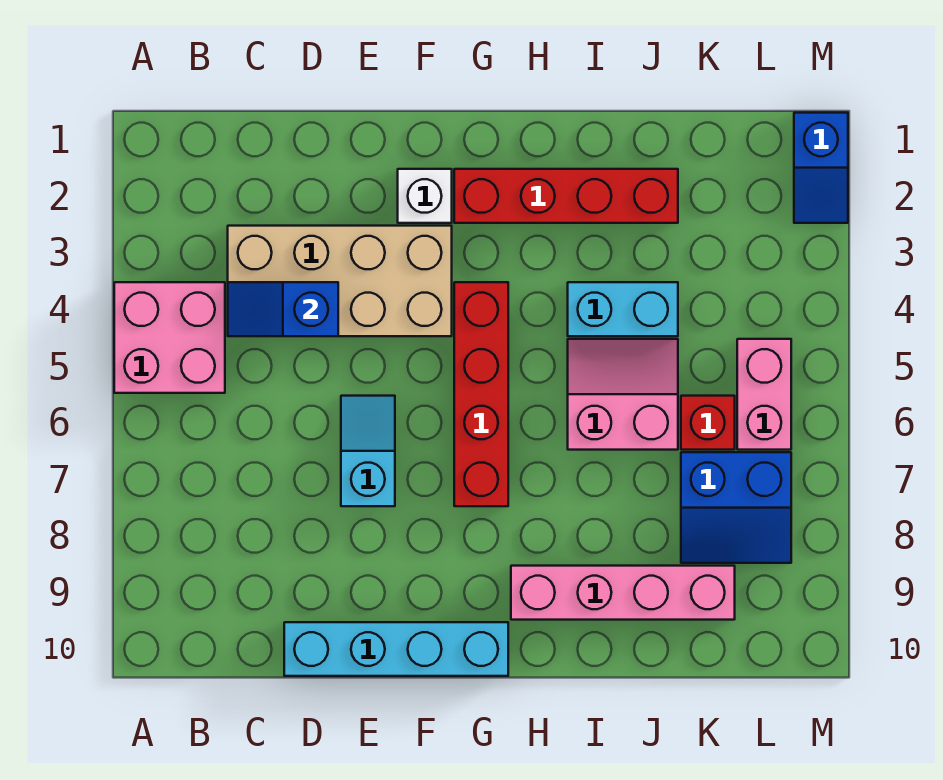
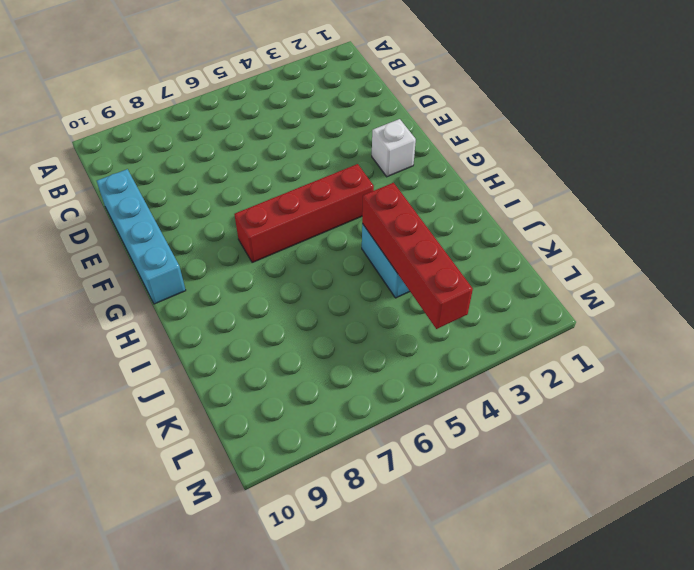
red 1x4 brick [362,183,473,329] -> red 1x4 brick moved to [454,169,678,223]
none -> pink 2x2 brick [114,282,225,393]
none -> tan 2x4 brick [228,226,452,336]
none -> cyan 1x2 slope [341,396,395,506]

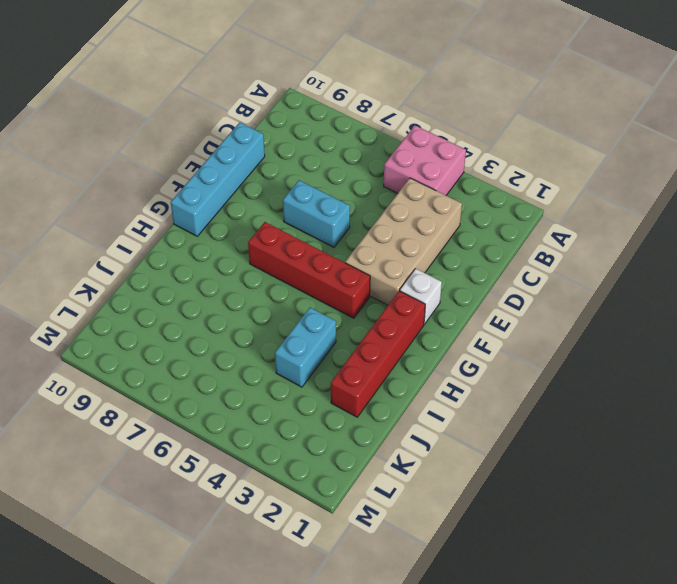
cyan 1x2 brick [283,180,350,247] -> cyan 1x2 slope [341,396,395,506]
none -> pink 1x4 brick [511,566,735,620]
none -> pink 2x2 slope [568,339,678,450]
none -> red 1x1 brick [681,396,735,450]

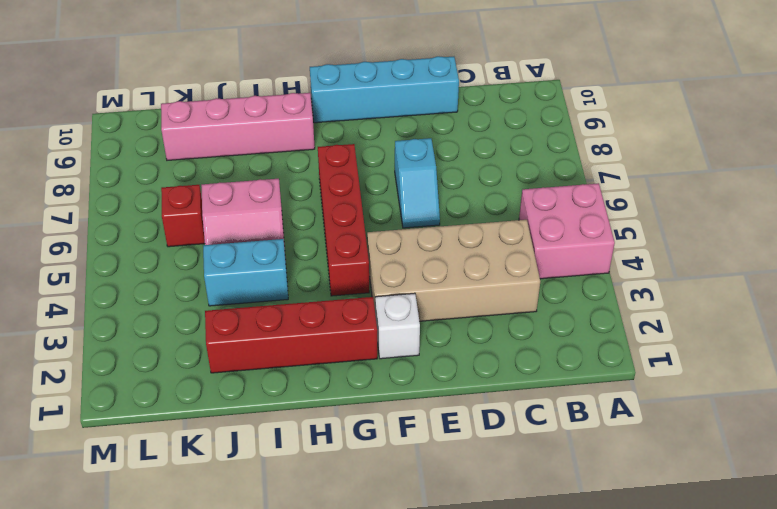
none -> blue 2x2 slope [681,452,791,563]
none -> pink 1x2 brick [737,339,791,450]
none -> blue 1x2 slope [794,113,848,223]

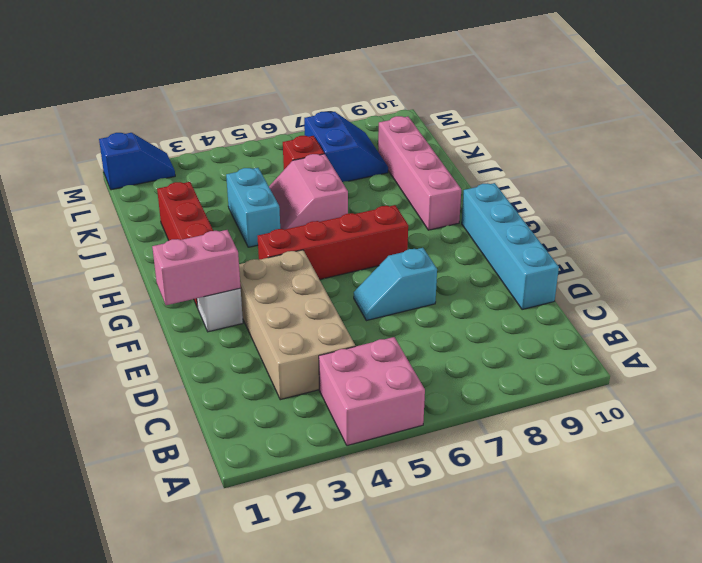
pink 1x2 brick [152,230,241,305] -> pink 1x2 brick moved to [737,339,791,450]
none -> blue 1x2 slope [228,282,338,336]

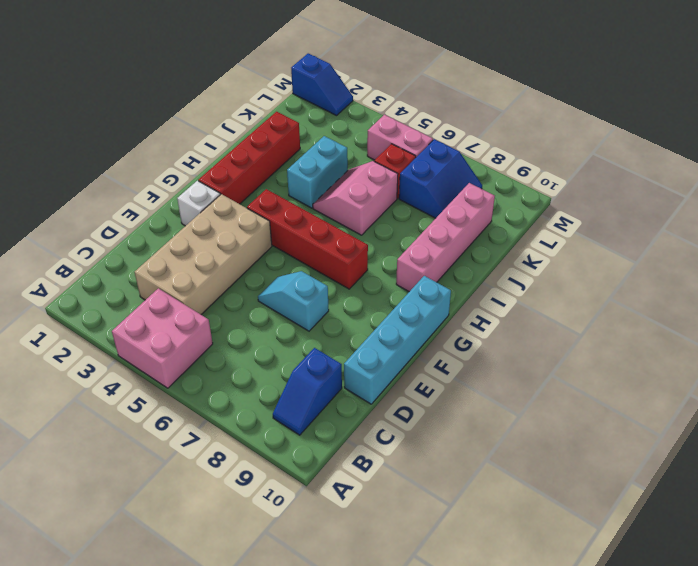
blue 1x2 slope [273,348,342,435] -> blue 1x2 slope moved to [228,282,338,336]

